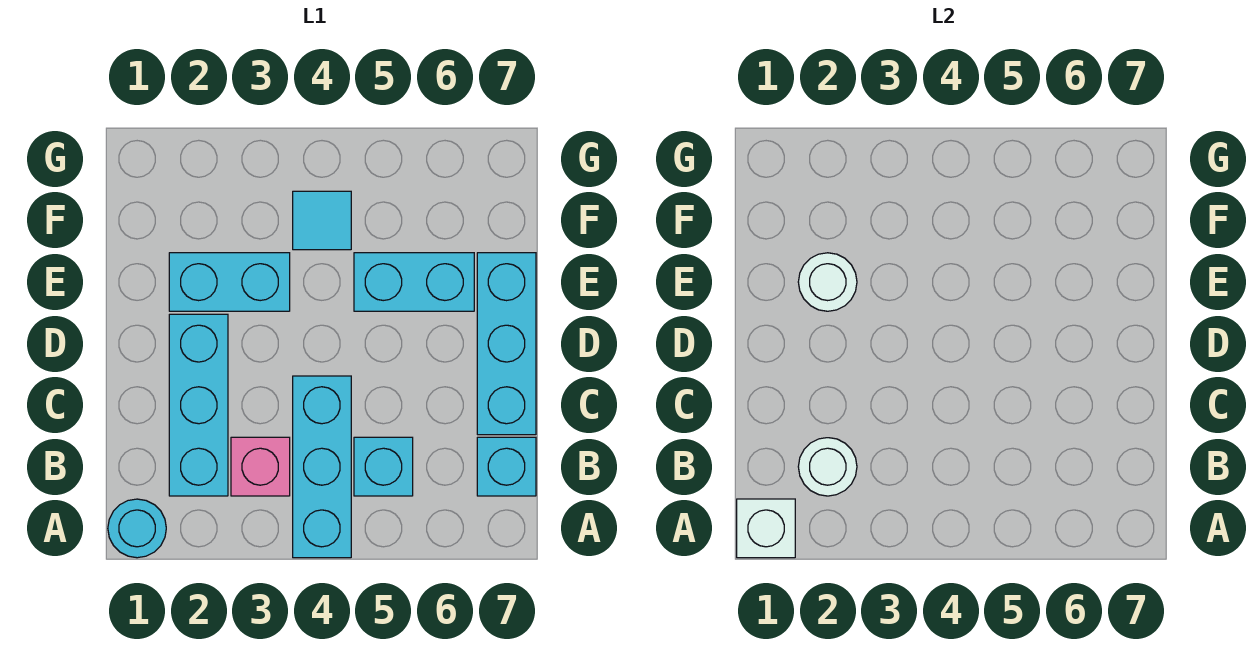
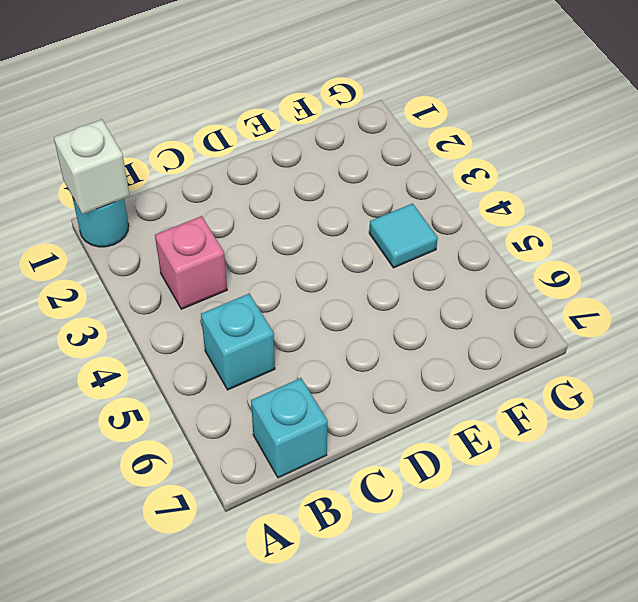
none -> cyan 1x3 brick [293,376,351,558]
none -> cyan 1x3 brick [169,314,228,496]
none -> cyan 1x3 brick [477,253,536,435]

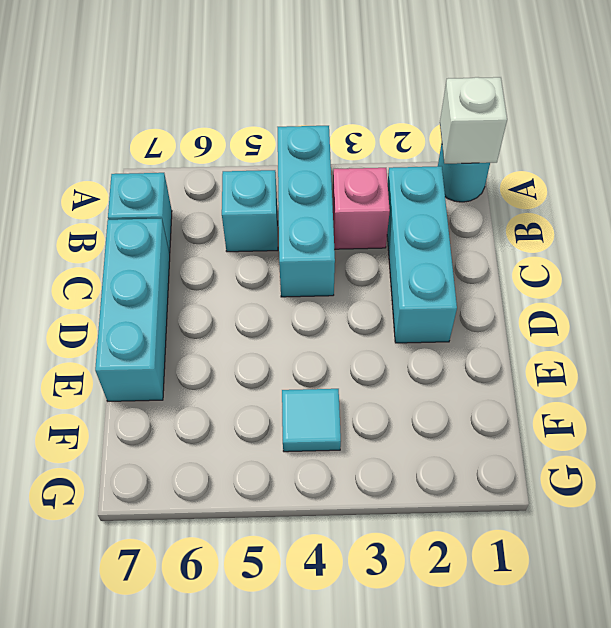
none -> cyan 1x2 brick [169,253,290,311]
none -> cyan 1x2 brick [354,253,474,311]
none -> white 1x1 round brick [798,438,857,496]

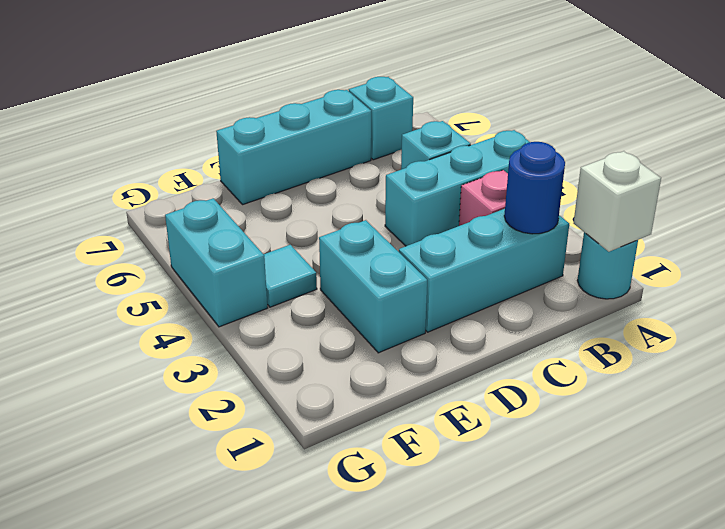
blue 1x1 round brick [504,142,565,234] -> white 1x1 round brick [798,438,857,496]
cyan 1x2 brick [165,198,268,327] -> cyan 1x2 brick moved to [354,253,474,311]
none -> white 1x1 round brick [798,253,857,311]

